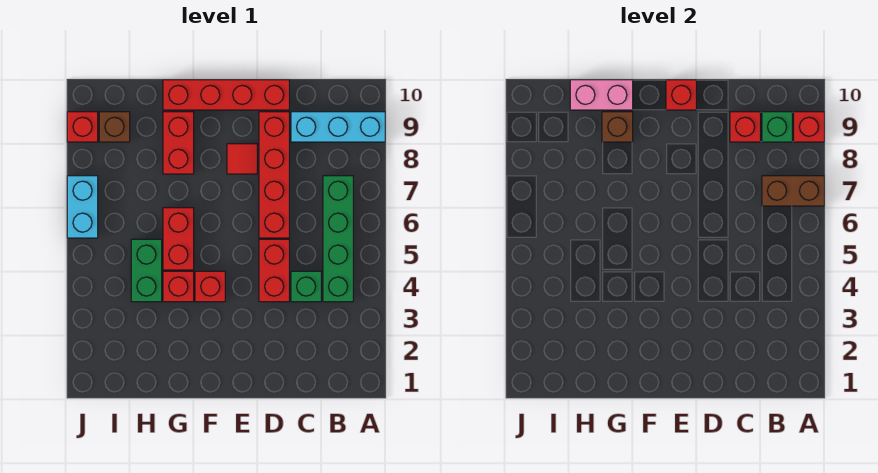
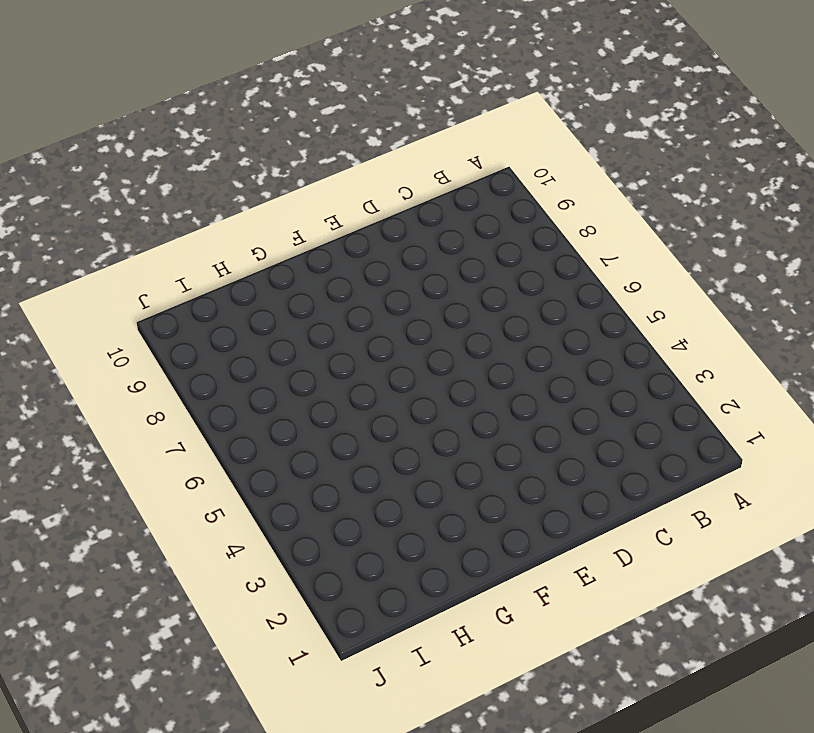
none -> cyan 1x3 brick [291,112,385,142]
none -> green 1x4 brick [323,176,353,302]
none -> green 1x1 brick [291,271,321,302]

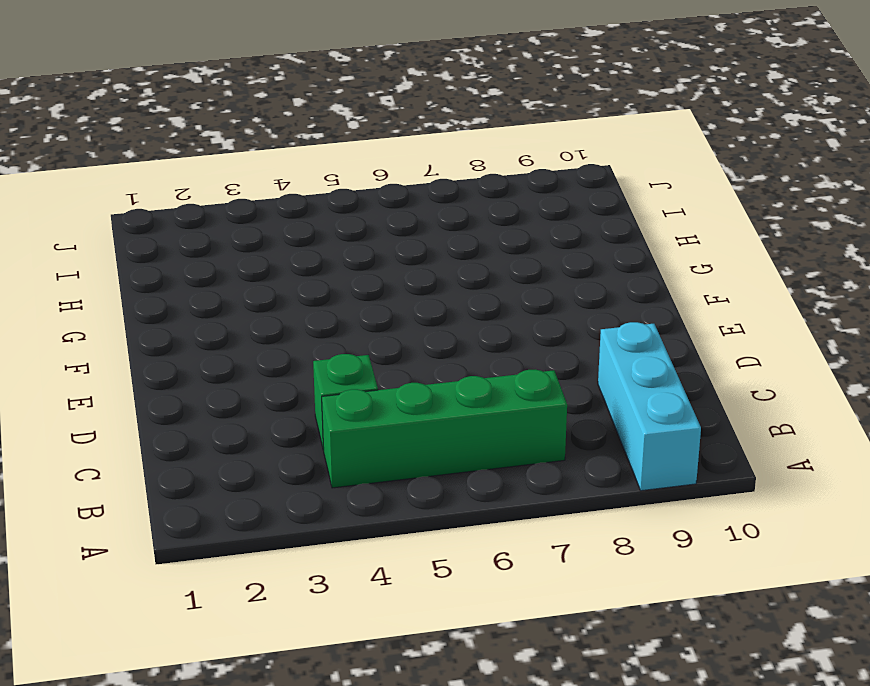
none -> red 1x2 brick [259,239,289,302]
none -> red 1x4 brick [259,112,289,238]
none -> red 1x4 brick [163,80,289,110]

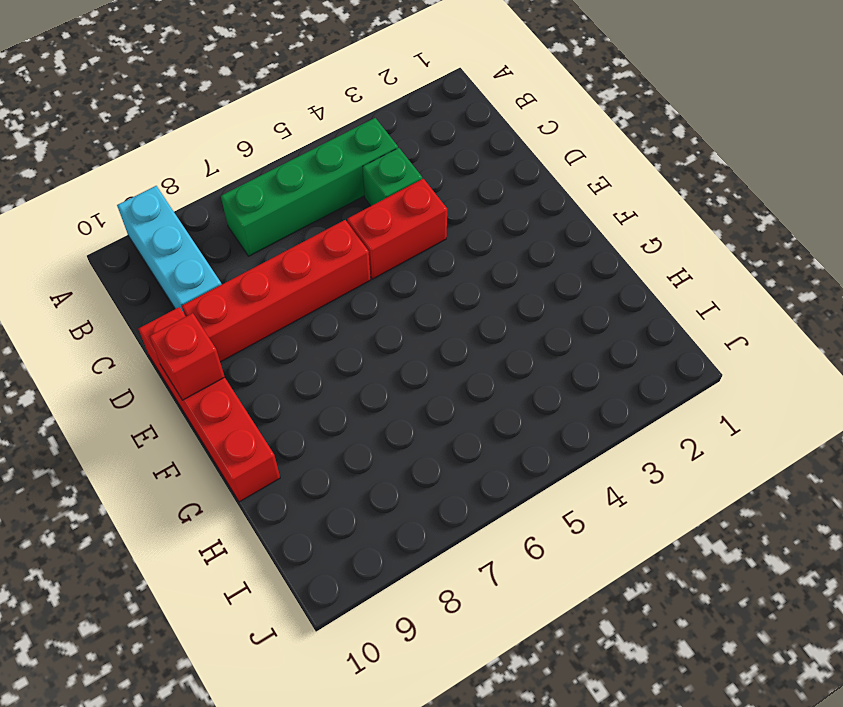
none -> red 1x1 tile [227,144,257,174]
none -> red 1x1 brick [195,271,225,302]
none -> red 1x1 brick [163,271,194,302]

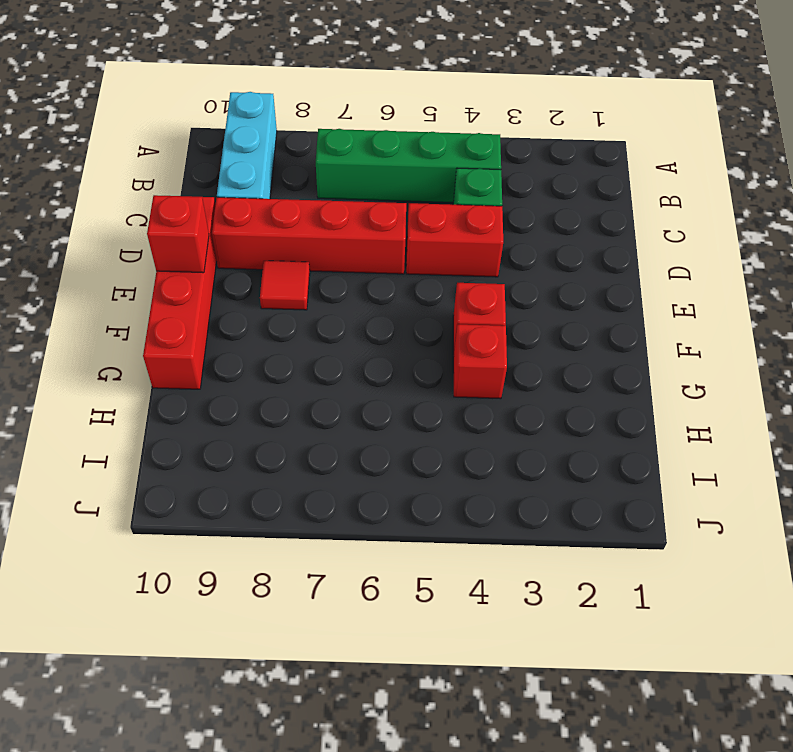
none -> red 1x2 brick [163,208,194,270]
none -> red 1x2 brick [163,112,194,174]
none -> green 1x2 brick [131,239,162,302]

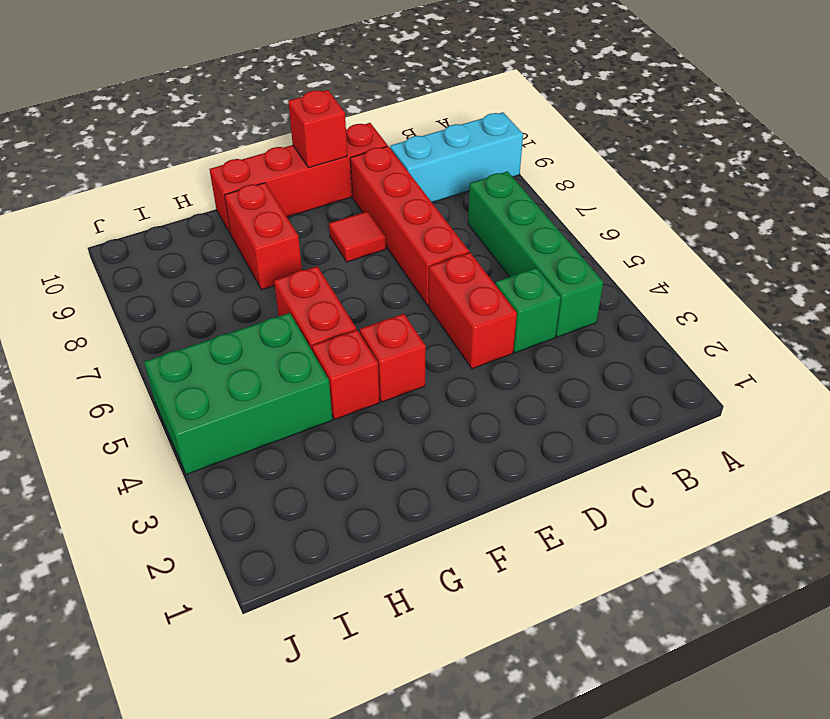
green 2x3 brick [144,313,332,474] -> green 1x2 brick [131,239,162,302]
none -> brown 1x1 brick [99,112,130,142]
none -> cyan 1x2 brick [67,176,98,238]
none -> red 1x1 brick [67,112,98,142]

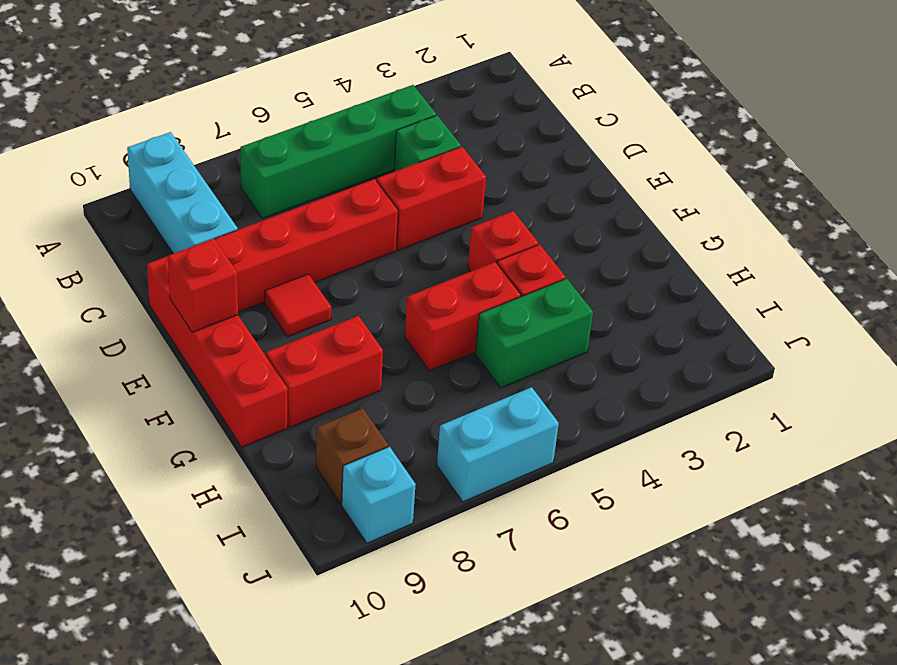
cyan 1x1 brick [342,447,416,543] -> red 1x1 brick [67,112,98,142]
none -> brown 1x2 brick [762,176,824,206]
none -> red 1x1 brick [794,112,824,142]
none -> green 1x1 brick [762,112,792,142]

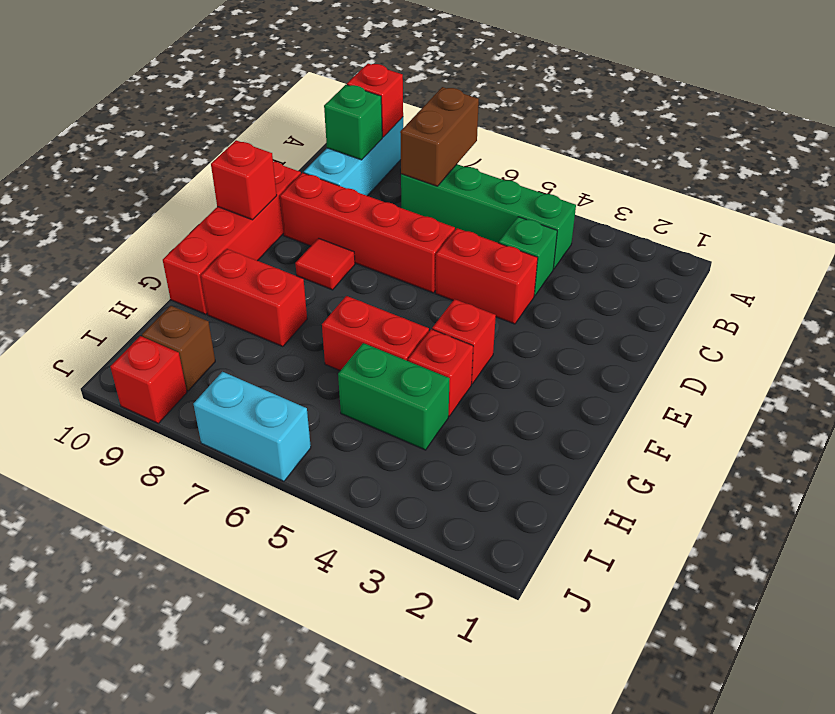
none -> red 1x1 brick [730,112,760,142]
none -> brown 1x1 brick [602,112,633,142]
none -> pink 1x2 brick [570,80,633,110]

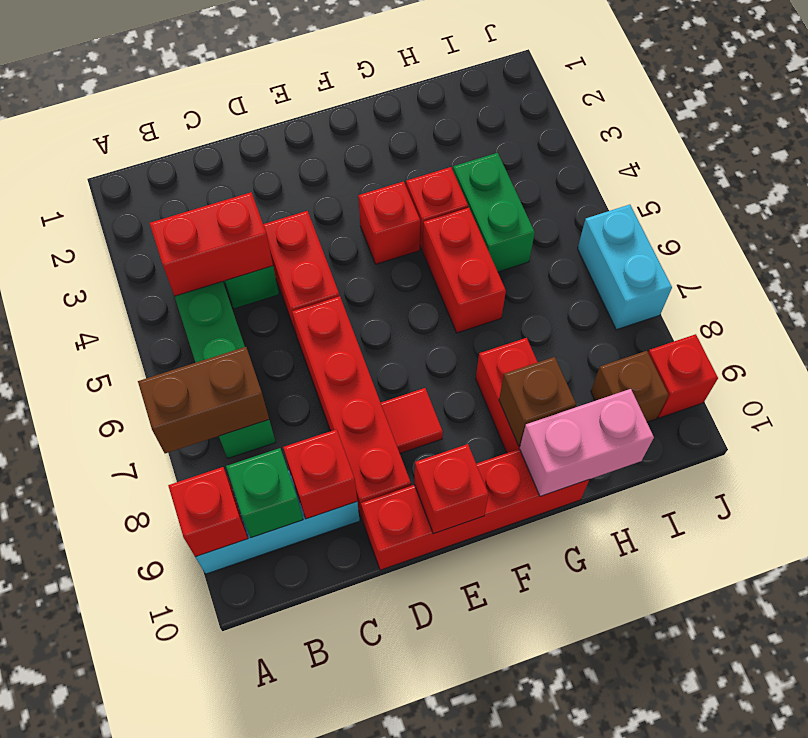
red 1x2 brick [150,192,273,296] -> none

